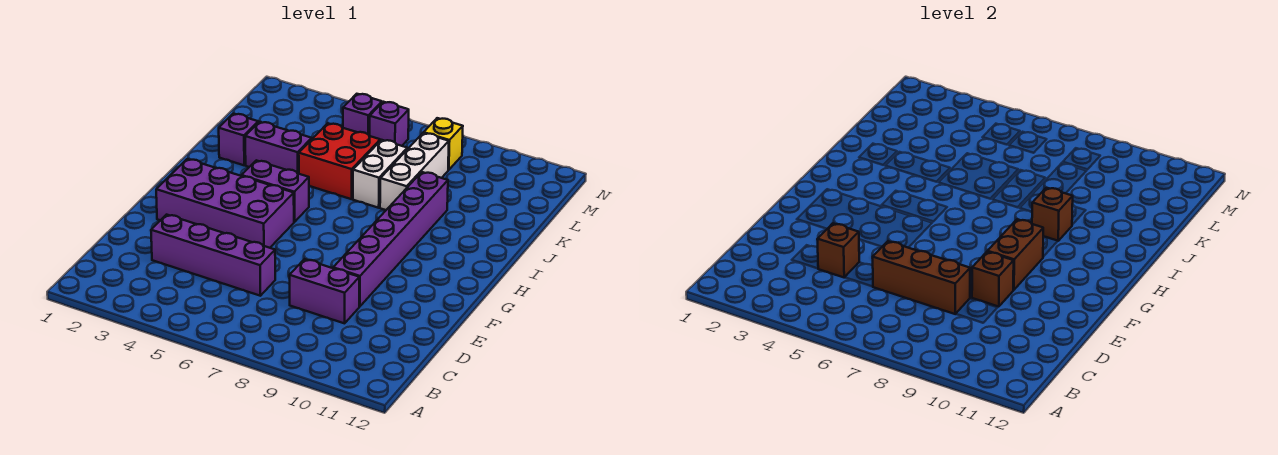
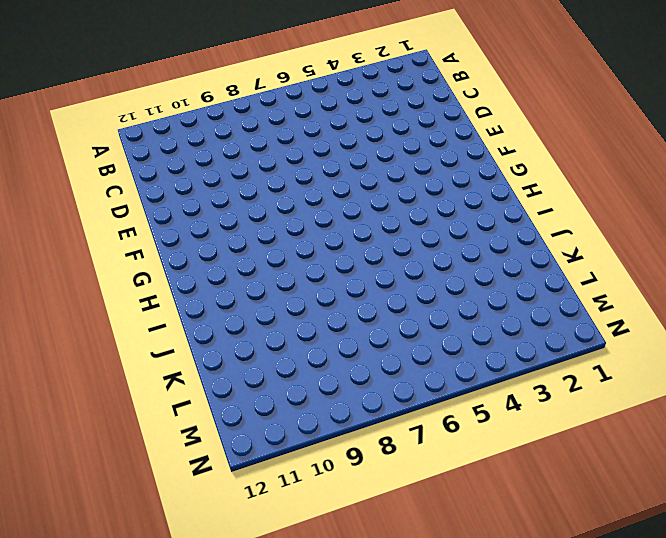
none -> purple 1x4 brick [151,215,275,296]
none -> purple 1x2 brick [290,259,359,323]
none -> purple 1x6 brick [333,172,448,307]

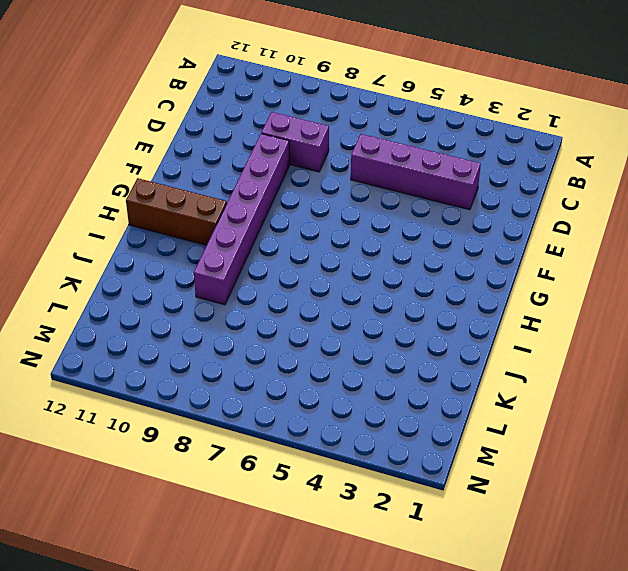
brown 1x3 brick [126,178,227,245] -> brown 1x3 brick moved to [873,241,970,314]
none -> purple 2x4 brick [156,159,294,248]
none -> purple 1x2 brick [241,160,309,222]
none -> purple 1x1 brick [219,114,258,165]

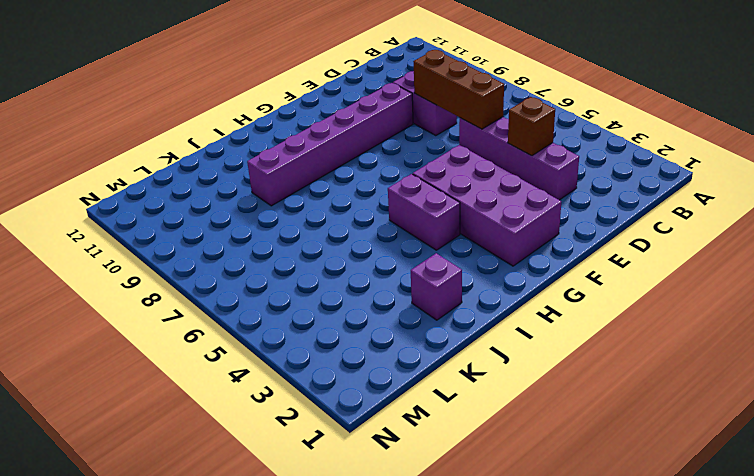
none -> purple 1x2 brick [245,122,312,174]
none -> red 2x2 brick [299,123,380,199]
none -> white 1x2 brick [353,140,407,208]

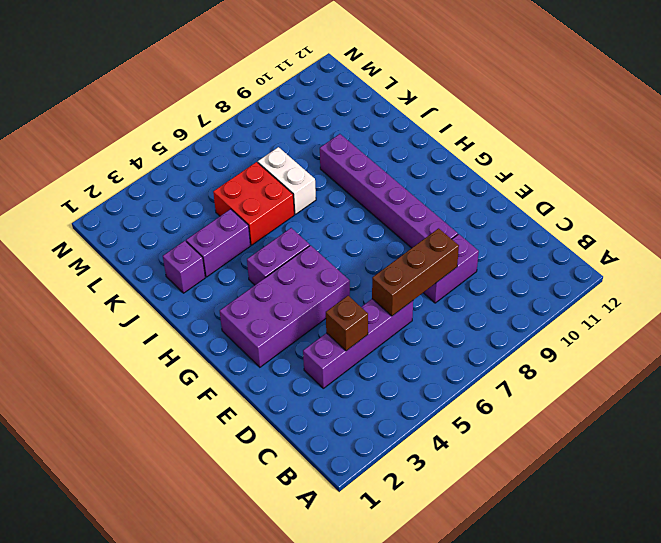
none -> white 1x3 brick [380,133,449,210]
none -> purple 1x1 brick [343,94,382,136]
none -> purple 1x1 brick [370,102,409,146]

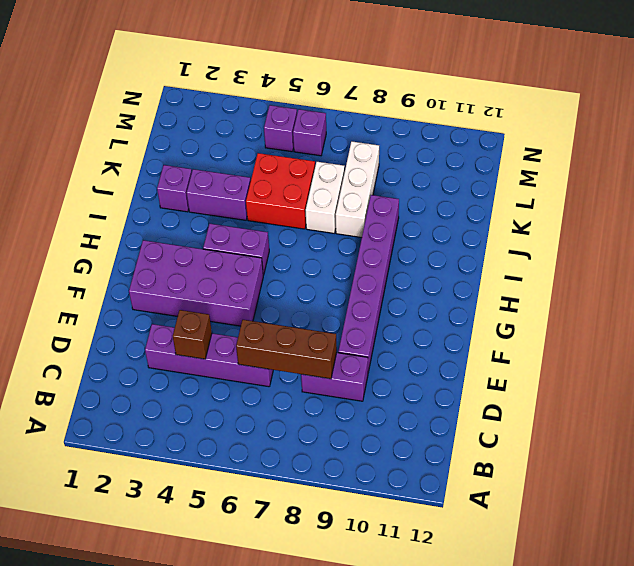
none -> yellow 1x1 brick [424,118,463,170]
none -> brown 1x1 brick [972,252,1014,307]
none -> brown 1x2 brick [988,219,1043,290]

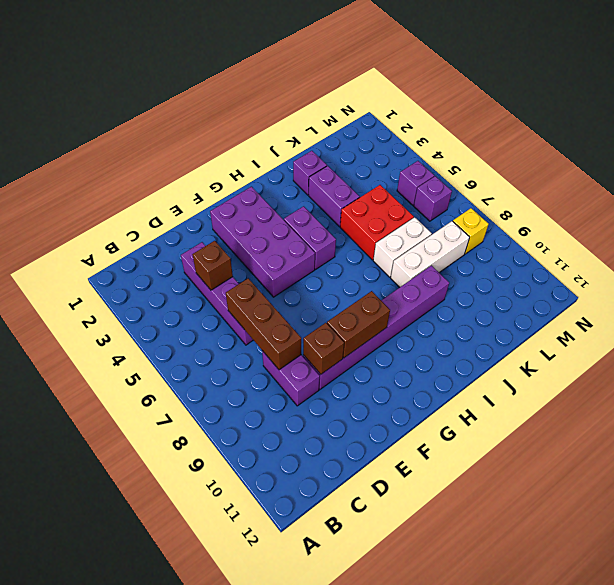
none -> brown 1x1 brick [1032,188,1073,241]

